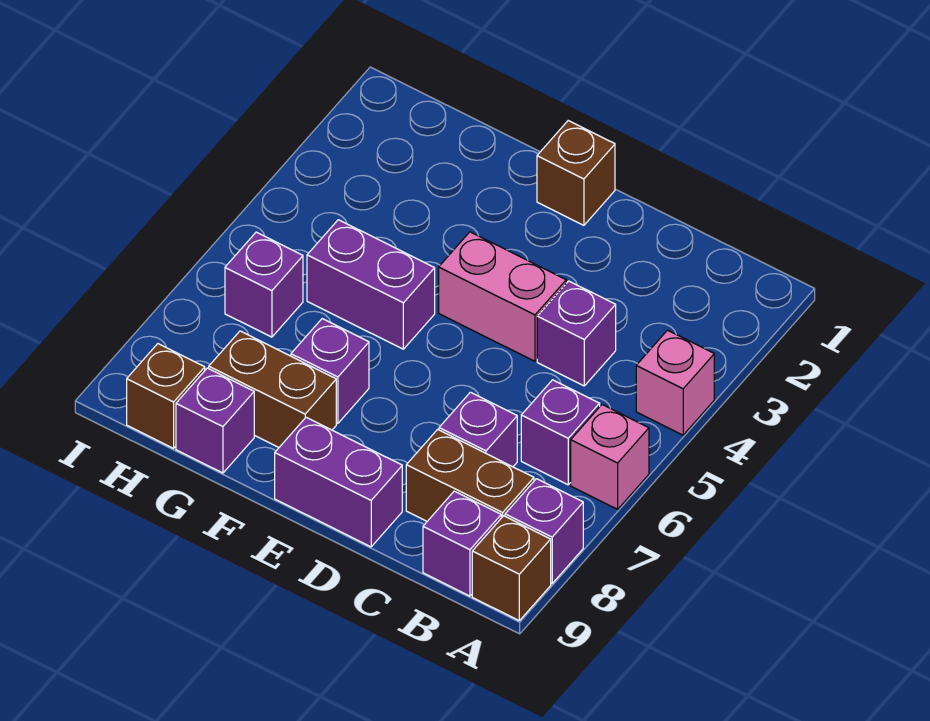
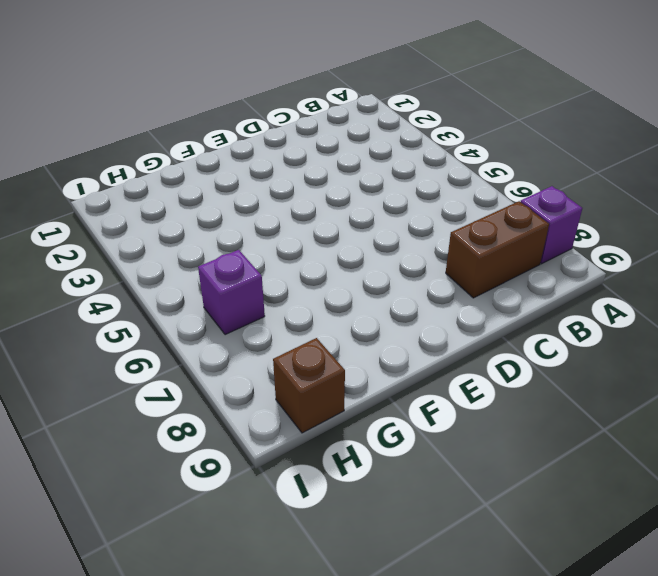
none -> pink 1x1 brick [636,330,714,435]
none -> pink 1x1 brick [571,405,649,509]
none -> brown 1x1 brick [472,516,551,620]

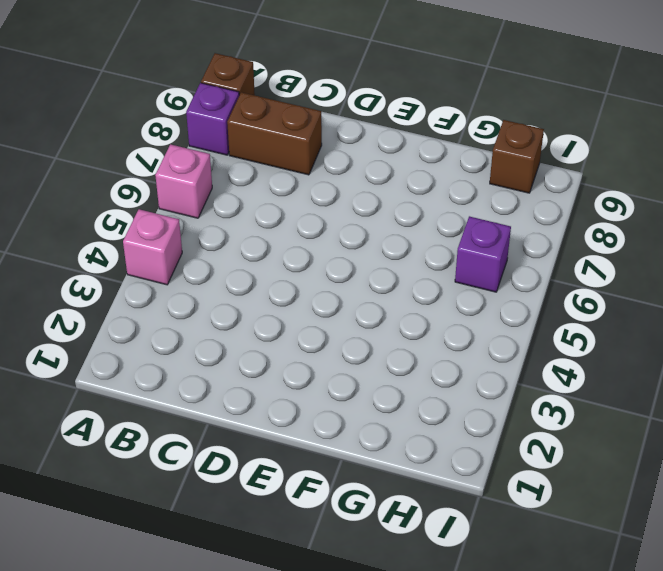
none -> purple 1x1 brick [521,380,600,485]
none -> purple 1x1 brick [423,491,501,596]
none -> purple 1x1 brick [537,281,616,386]

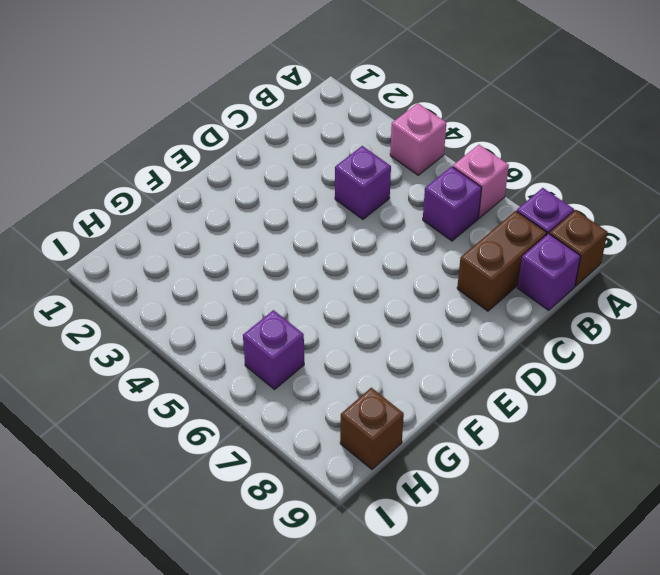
none -> purple 1x1 brick [439,392,517,467]
none -> pink 1x2 brick [439,232,566,361]
none -> purple 1x2 brick [275,417,402,547]

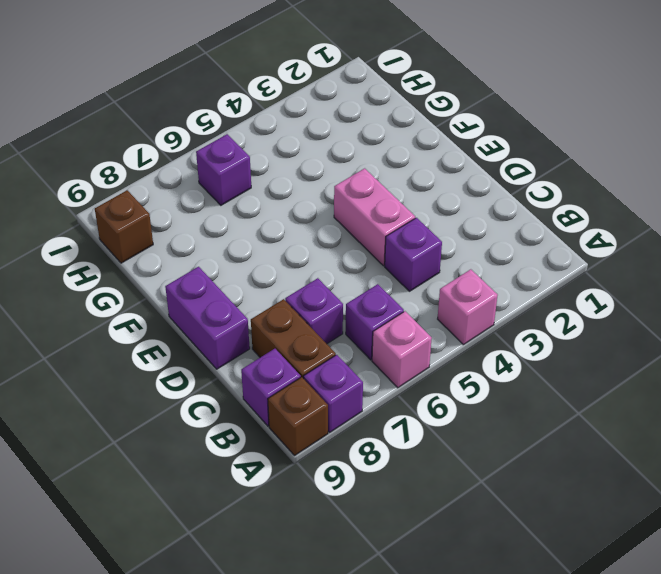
none -> brown 1x1 brick [537,121,615,225]
none -> purple 1x2 brick [307,220,435,349]
none -> purple 1x1 brick [291,319,369,423]

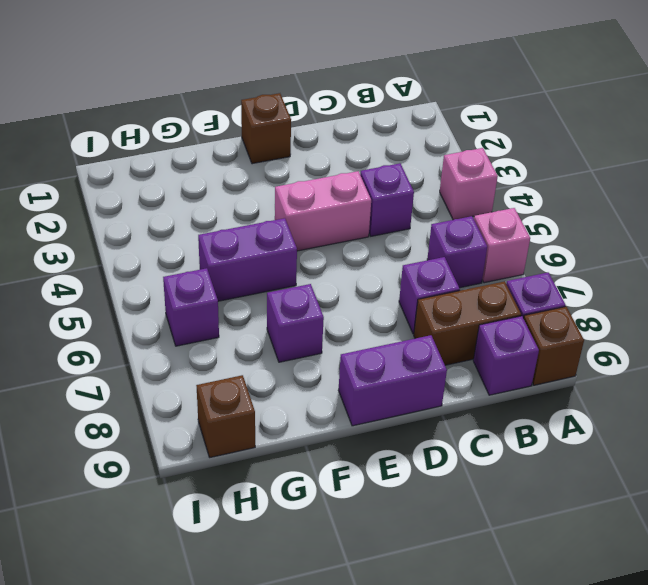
none -> brown 1x2 brick [209,331,336,447]
none -> purple 1x1 brick [176,368,254,473]

